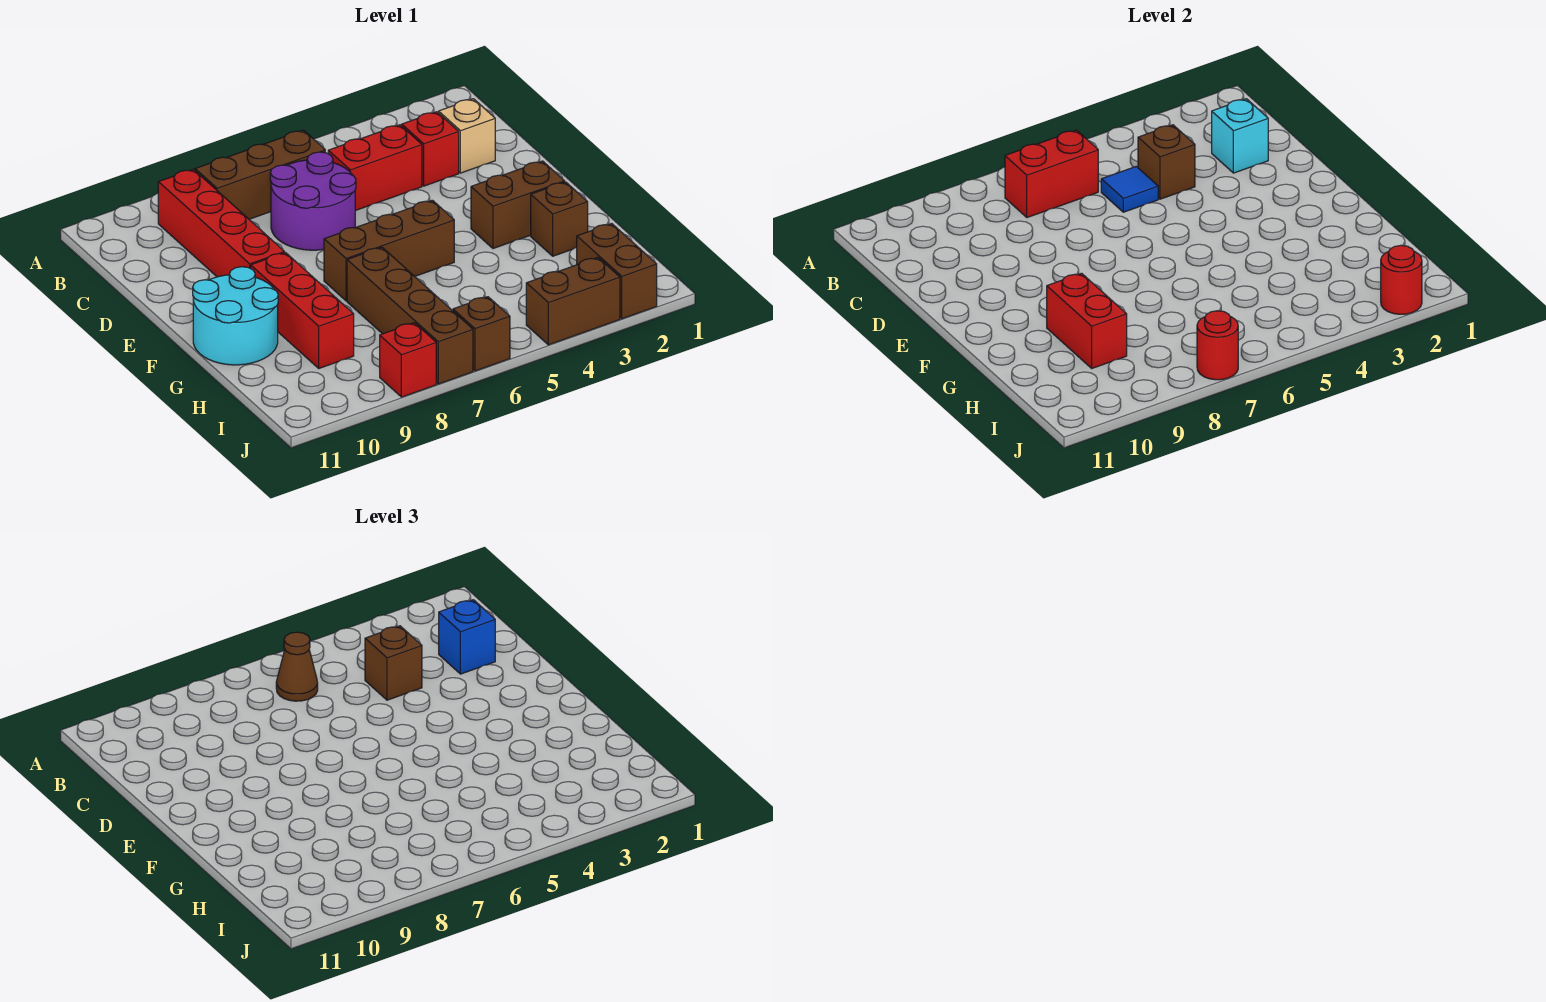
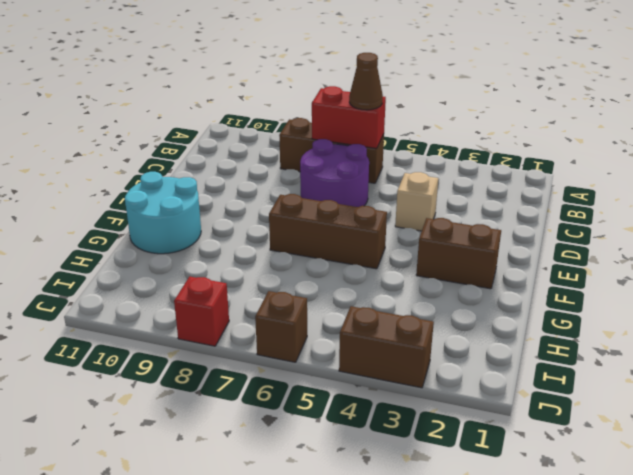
tan 1x1 brick [395,172,438,231] -> tan 1x1 brick moved to [439,99,495,173]
none -> red 1x4 brick [158,169,284,277]
none -> red 1x1 brick [402,112,459,186]
none -> red 1x2 brick [328,125,422,211]

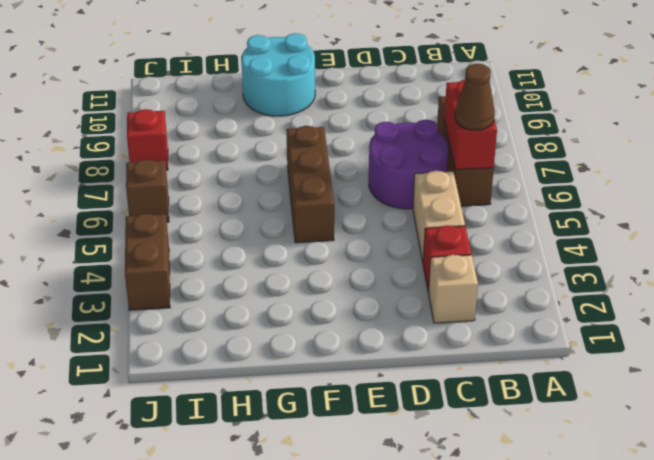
tan 1x2 brick [413,171,465,262] -> red 1x2 brick [328,125,422,211]
none -> red 1x4 brick [158,169,284,277]
none -> brown 1x2 brick [471,161,565,249]
none -> red 1x3 brick [251,253,354,368]

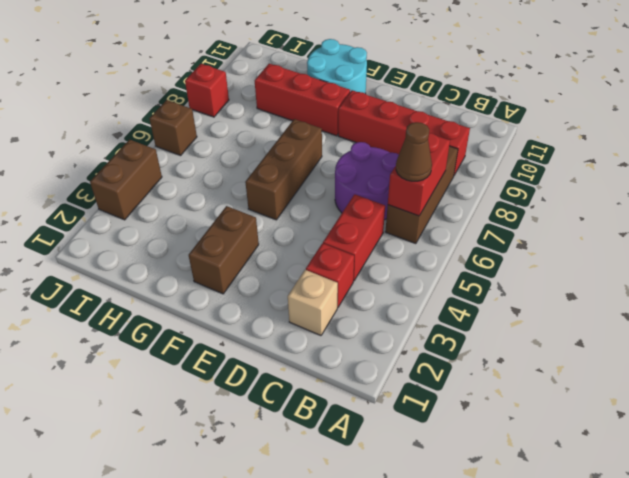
none -> brown 1x1 brick [531,182,588,256]
none -> brown 1x4 brick [347,247,473,384]
none -> brown 1x2 brick [577,224,657,319]

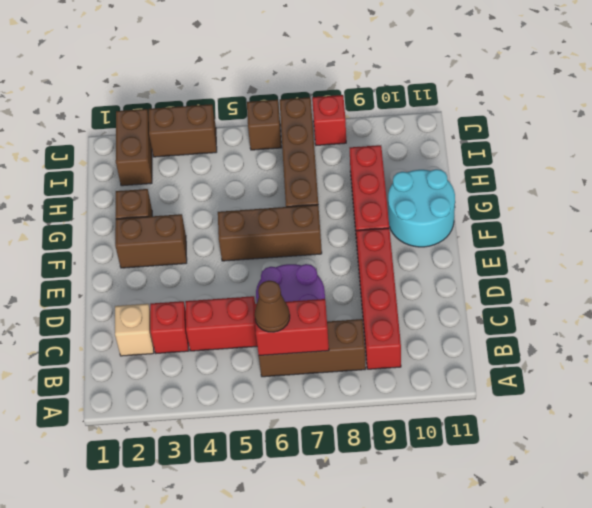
none -> cyan 1x1 brick [1212,99,1268,173]
none -> brown 1x1 brick [1138,125,1195,199]
none -> blue 1x1 tile [1101,167,1158,212]

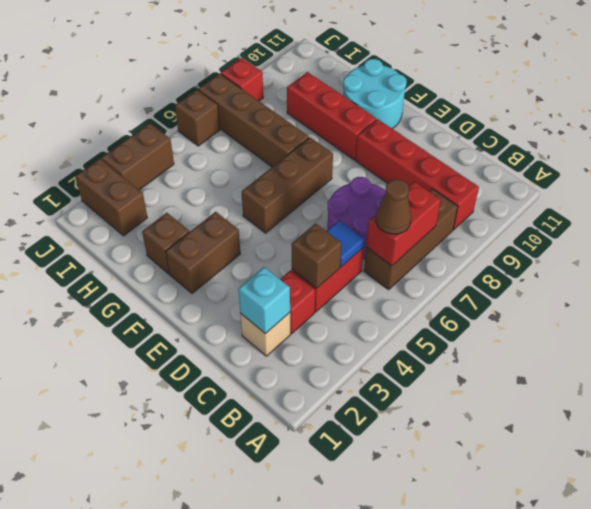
none -> red 1x2 brick [1047,273,1127,368]
none -> red 1x1 round brick [1381,245,1422,314]
none -> red 1x1 round brick [1197,311,1238,380]

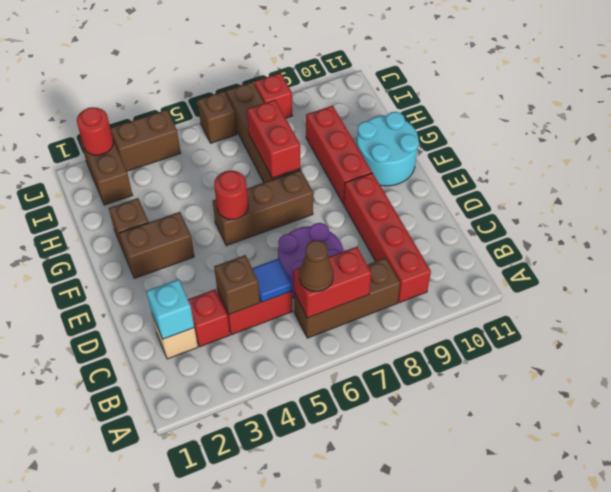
red 1x1 round brick [214,171,248,219] -> red 1x1 round brick moved to [1197,311,1238,380]
red 1x2 brick [247,100,300,178] -> red 1x2 brick moved to [1047,273,1127,368]
none -> blue 1x1 brick [439,600,495,674]
none -> brown 1x1 brick [365,626,422,700]

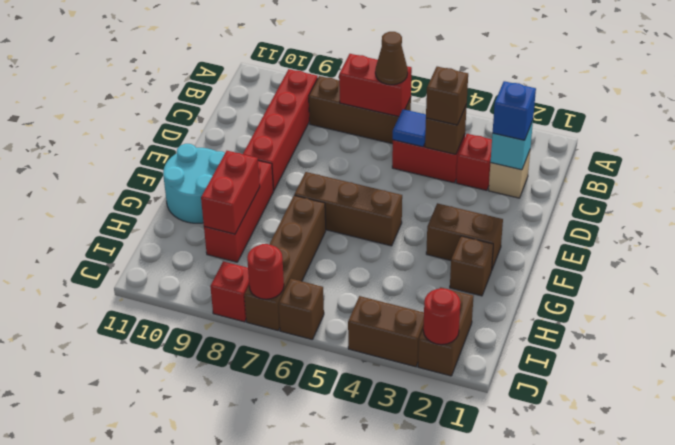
none -> purple 2x2 round brick [270,152,356,250]

